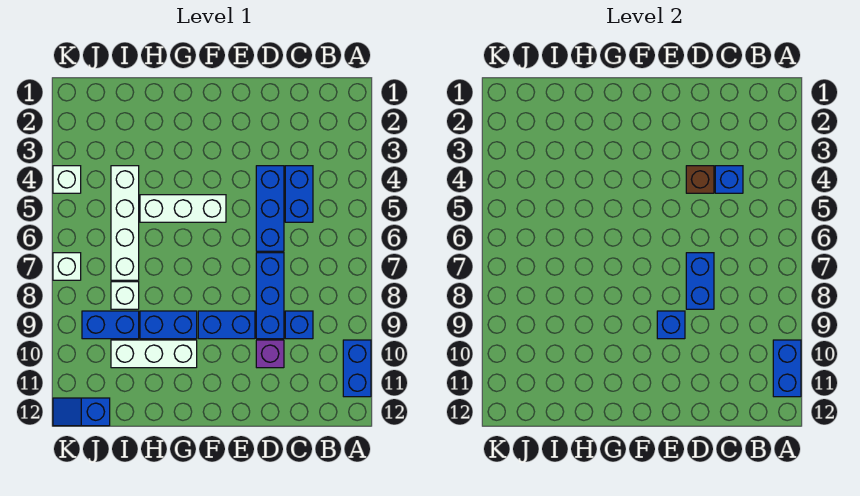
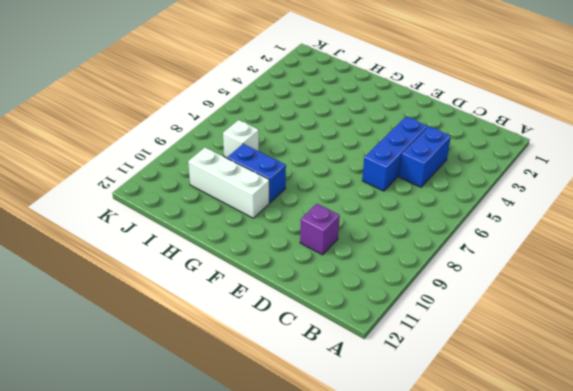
none -> blue 1x2 brick [343,340,371,397]
none -> blue 1x1 brick [285,311,313,339]
none -> blue 1x3 brick [256,253,284,339]

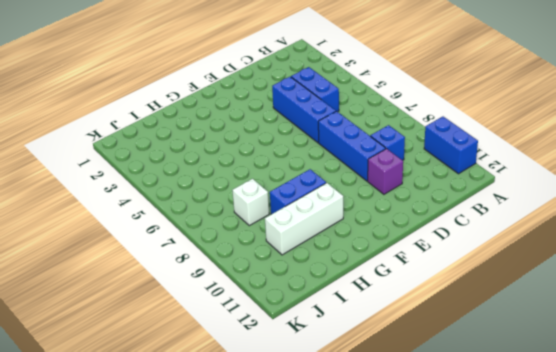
none -> blue 1x2 brick [198,311,255,339]
none -> white 1x3 brick [140,195,226,222]
none -> white 1x4 brick [111,166,139,280]

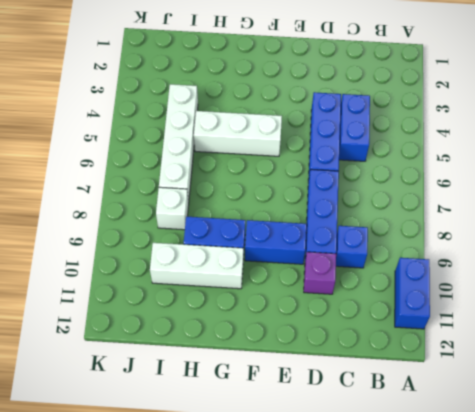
none -> blue 1x2 brick [82,311,139,339]
none -> blue 1x2 slope [53,398,110,426]
none -> white 1x1 brick [53,166,81,193]

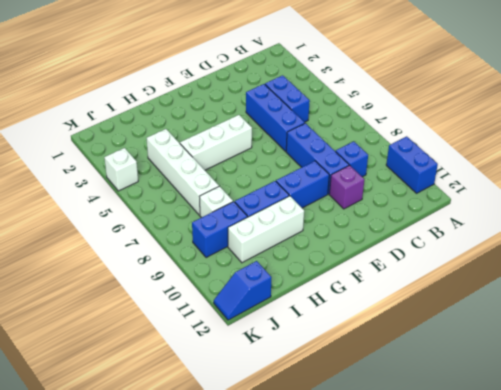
none -> white 1x1 brick [53,253,81,280]
none -> blue 1x2 brick [773,340,801,397]
none -> blue 1x1 brick [715,166,743,193]

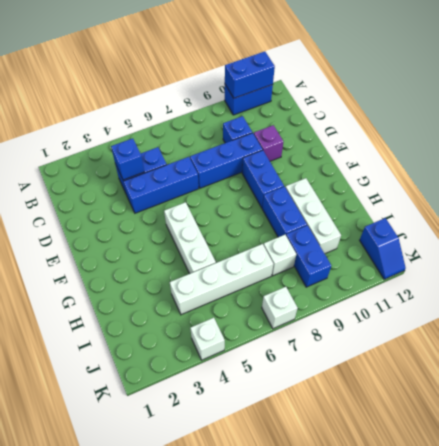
none -> brown 1x1 brick [686,166,714,193]
none -> blue 1x2 brick [686,253,714,309]
none -> blue 1x1 brick [657,311,685,339]

